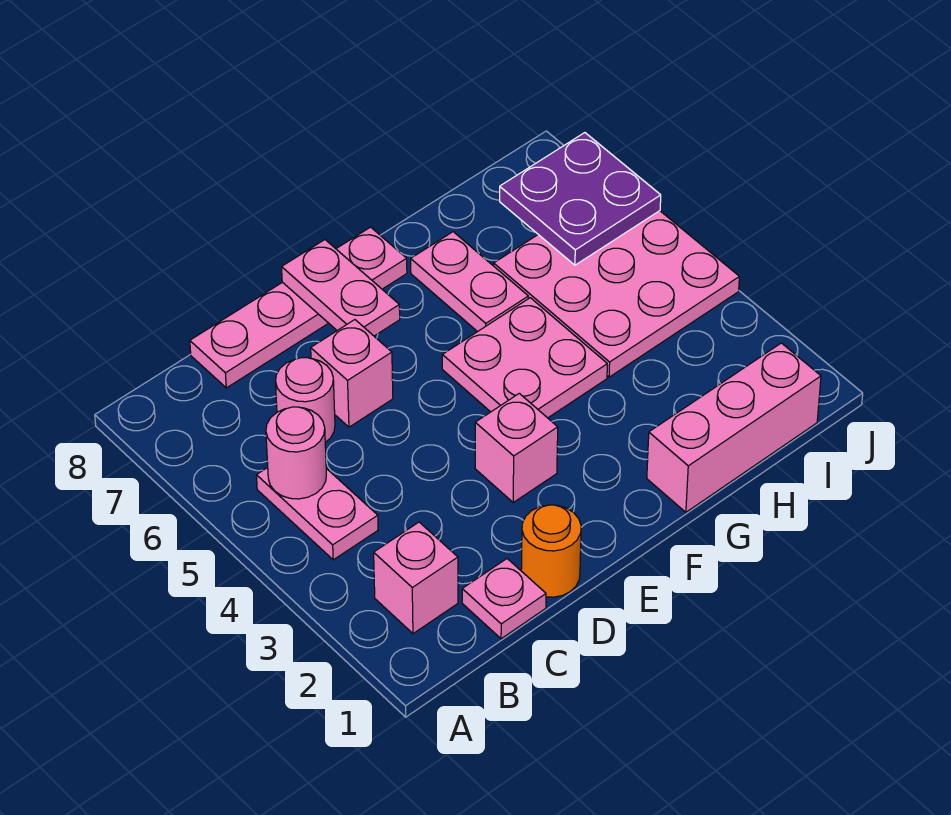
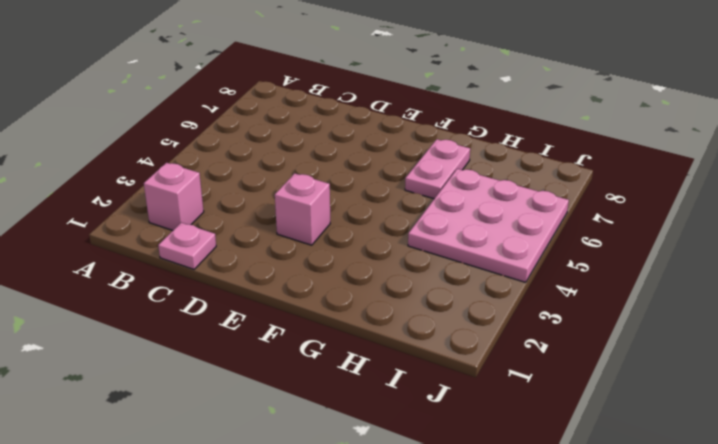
none -> pink 1x2 plate [256,468,378,560]
none -> pink 1x1 round brick [275,358,335,442]
none -> pink 1x4 plate [190,227,407,388]

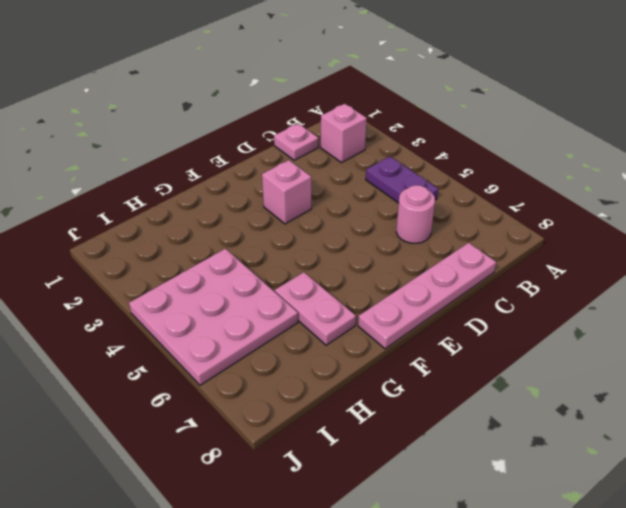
purple 1x2 plate [366,156,438,203] -> pink 1x2 plate [256,468,378,560]
none -> orange 1x1 round brick [521,505,581,597]
none -> pink 1x1 brick [311,320,393,427]
none -> pink 2x2 plate [442,298,607,418]

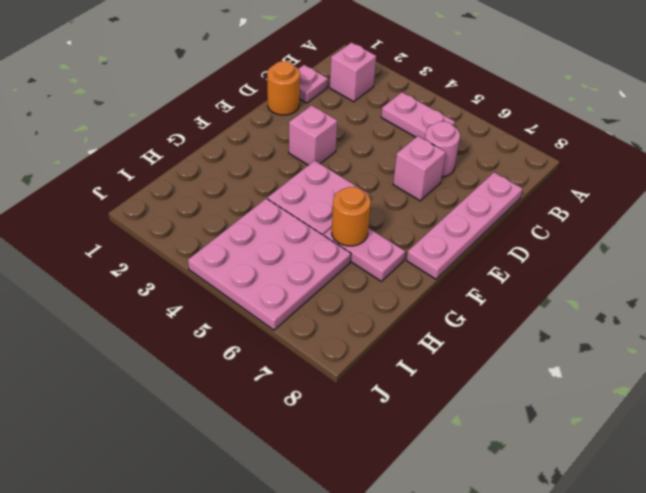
orange 1x1 round brick [332,187,371,246] -> none
none -> pink 1x3 brick [647,343,821,512]
none -> pink 1x1 round brick [266,407,326,499]
none -> pink 1x2 plate [282,240,400,336]

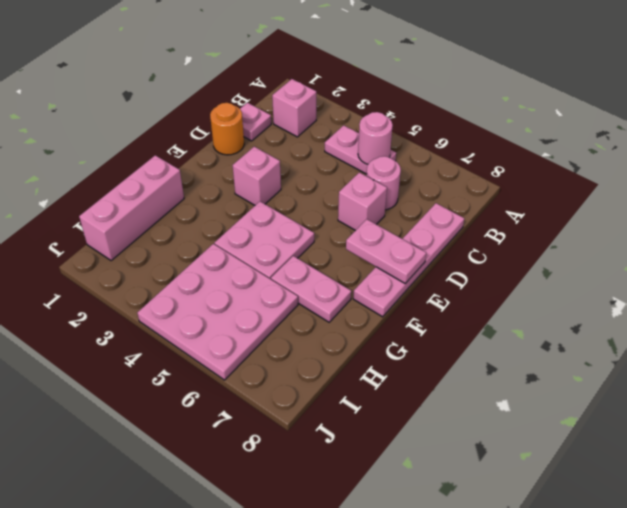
none -> purple 2x2 plate [500,133,661,265]

